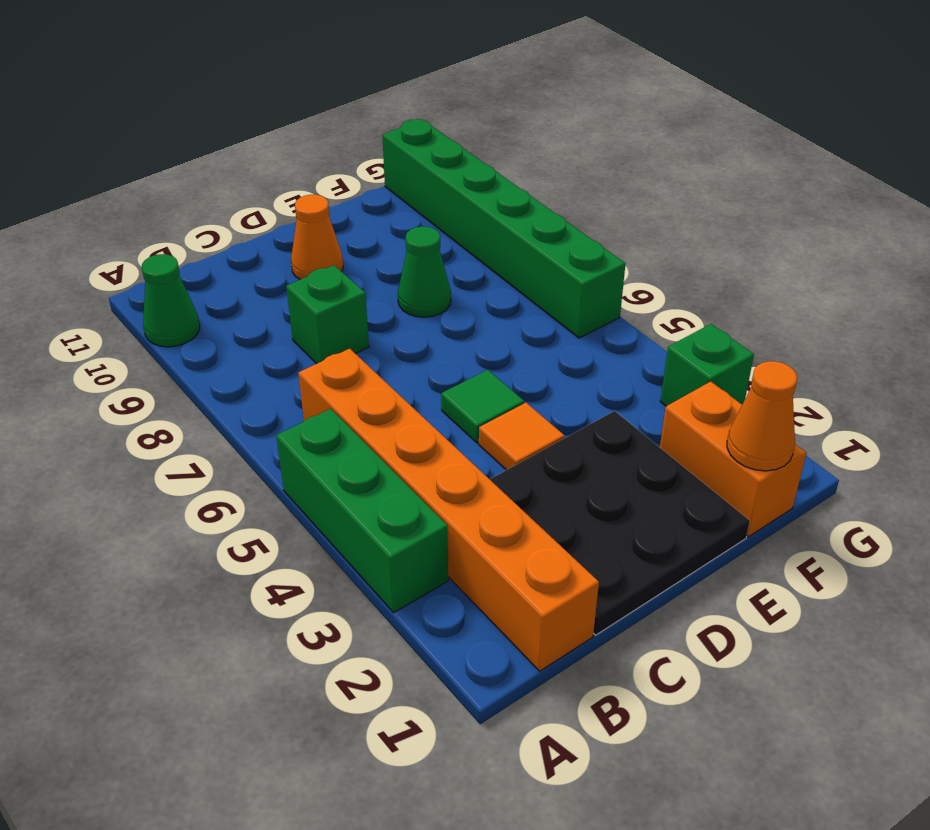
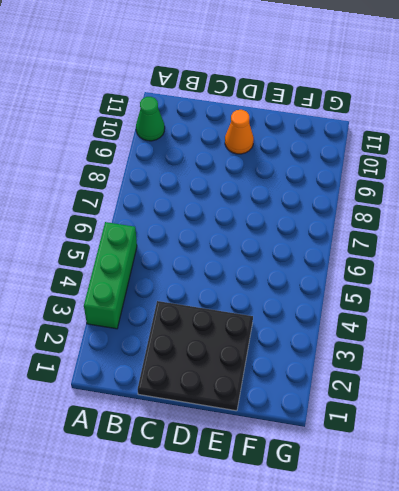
none -> orange 1x6 brick [298,349,599,671]
none -> green 1x1 brick [286,265,369,363]
none -> orange 1x1 tile [479,403,564,470]

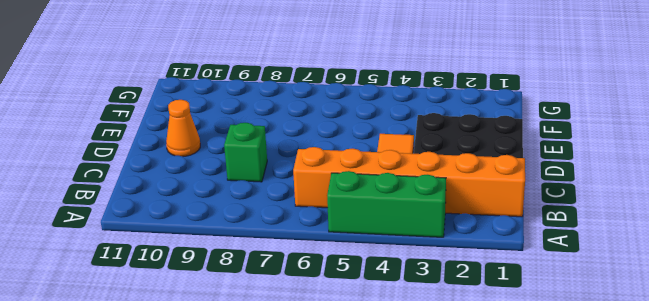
none -> green 1x1 cone [142,254,200,347]
none -> green 1x1 tile [441,370,524,443]
none -> green 1x1 cone [398,226,451,317]

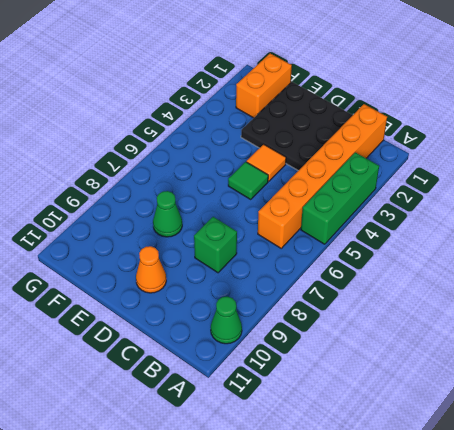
none -> green 1x1 brick [660,324,754,406]
none -> green 1x6 brick [382,119,625,338]
none -> orange 1x1 cone [727,361,797,471]

